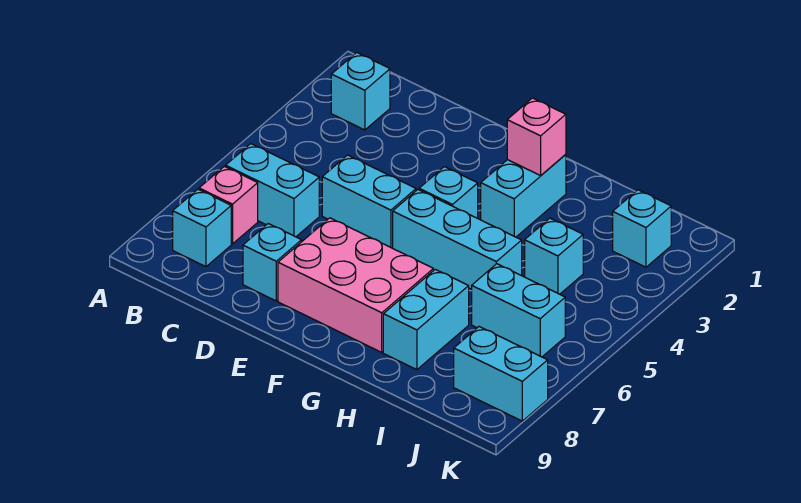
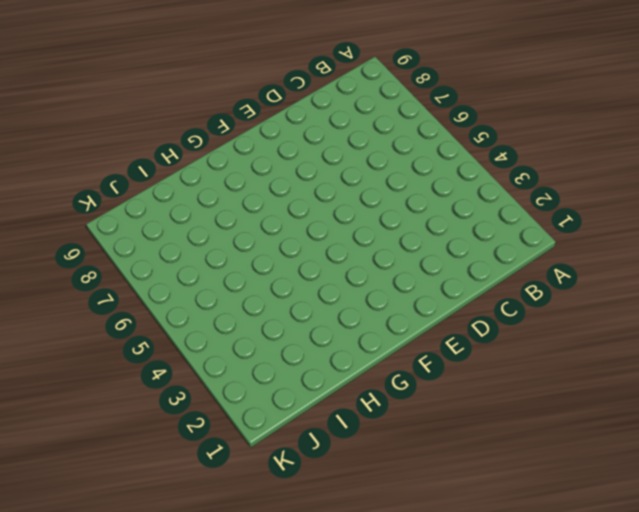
none -> cyan 1x1 brick [331,52,390,130]
none -> cyan 1x2 brick [226,144,319,237]
none -> pink 1x1 brick [199,166,258,244]

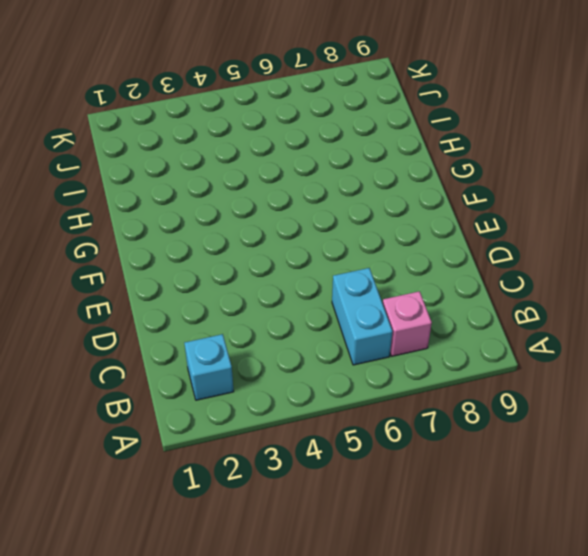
none -> cyan 1x1 brick [173,189,231,267]
none -> cyan 1x2 brick [322,155,416,248]
none -> cyan 1x1 brick [243,224,302,301]

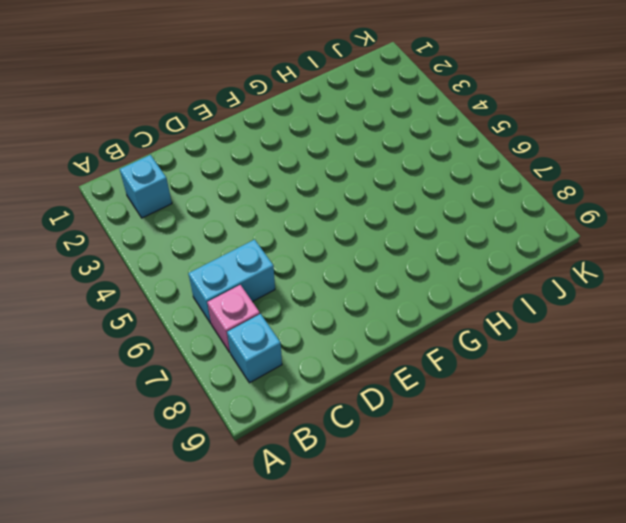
none -> cyan 1x2 brick [322,155,416,248]
none -> cyan 1x1 brick [243,224,302,301]
none -> pink 2x3 brick [278,218,433,352]

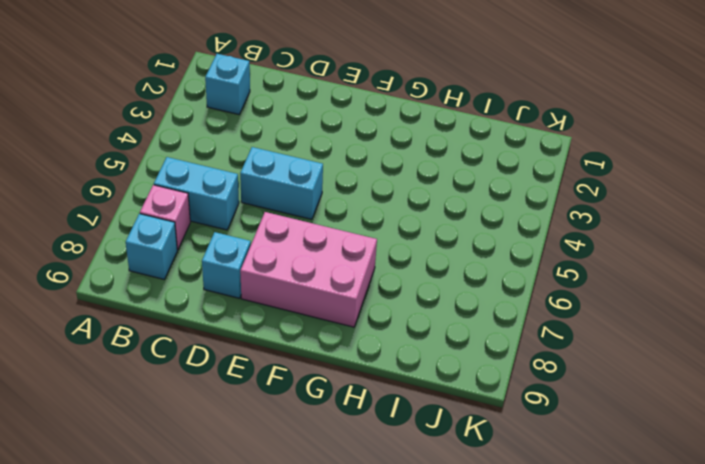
none -> cyan 1x1 brick [419,167,478,218]
none -> cyan 1x3 brick [393,190,522,289]
none -> cyan 1x2 brick [481,154,566,237]

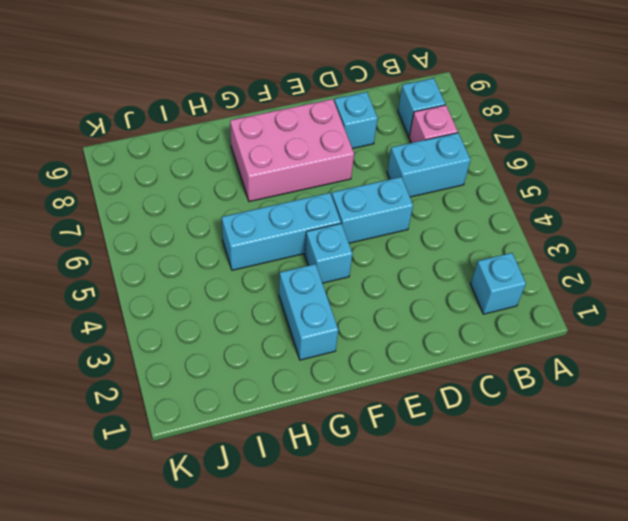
none -> cyan 1x2 brick [383,269,469,370]
none -> cyan 1x1 brick [525,218,583,294]
none -> cyan 1x2 brick [472,264,565,357]

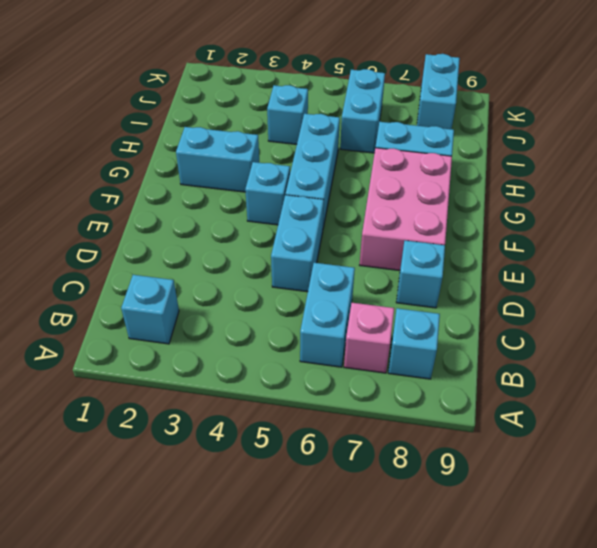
none -> cyan 1x1 brick [613,190,671,267]
none -> pink 1x1 brick [507,98,566,176]

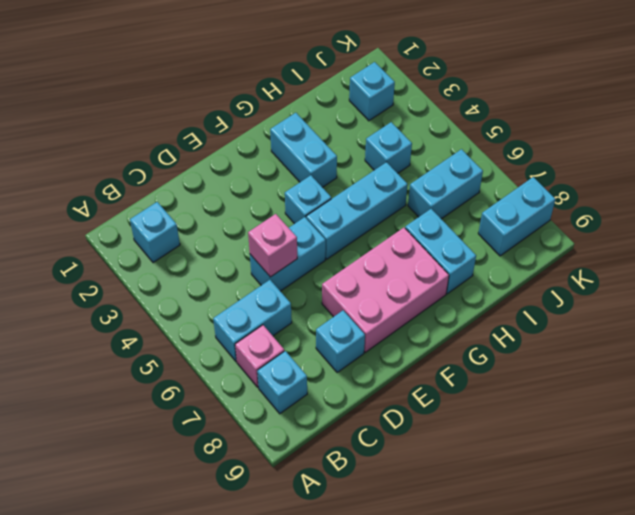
pink 1x1 brick [248,214,297,277] -> pink 1x1 brick moved to [507,98,566,176]

